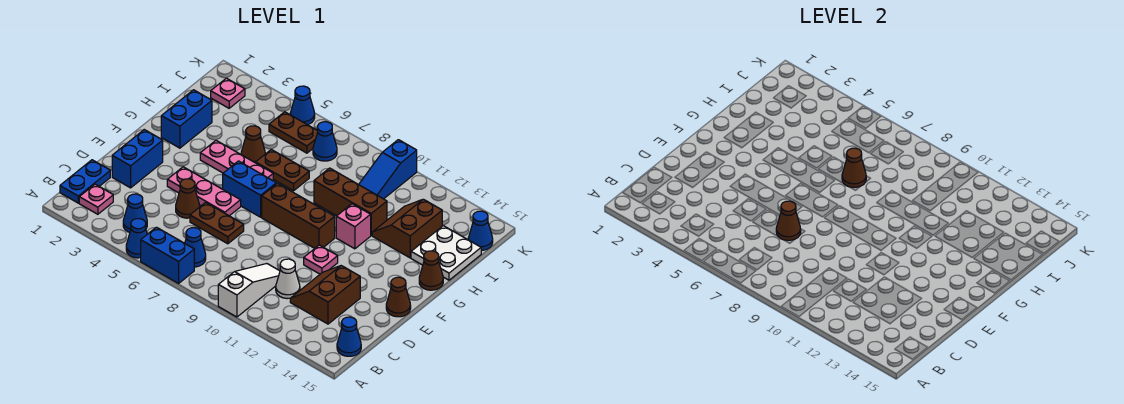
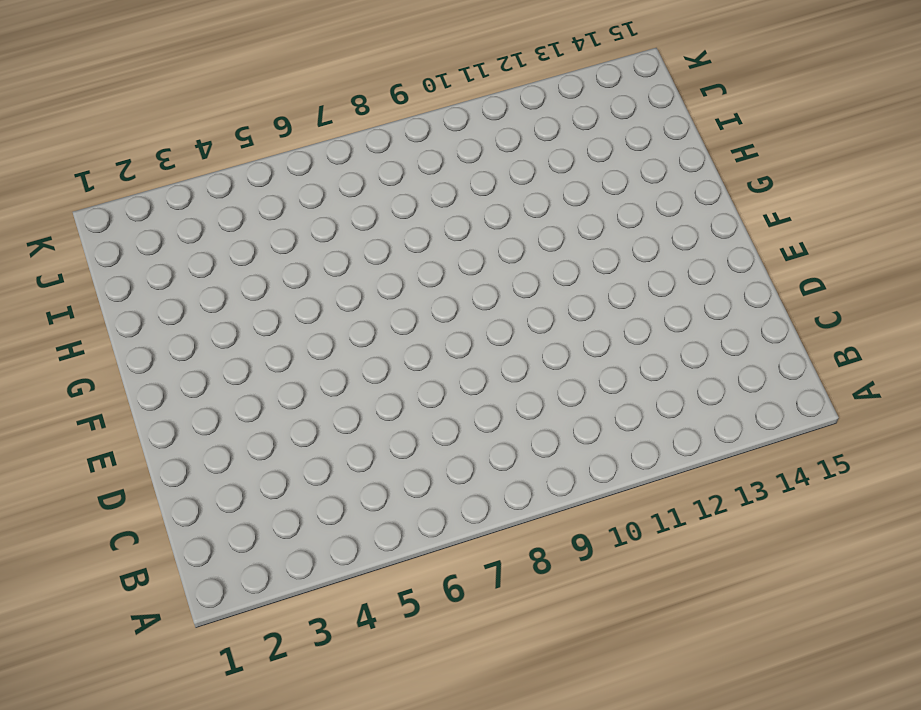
none -> blue 1x1 cone [126,219,147,258]
none -> blue 1x2 brick [141,227,194,283]
none -> white 1x3 slope [218,264,280,317]
none -> blue 1x2 plate [60,160,110,203]

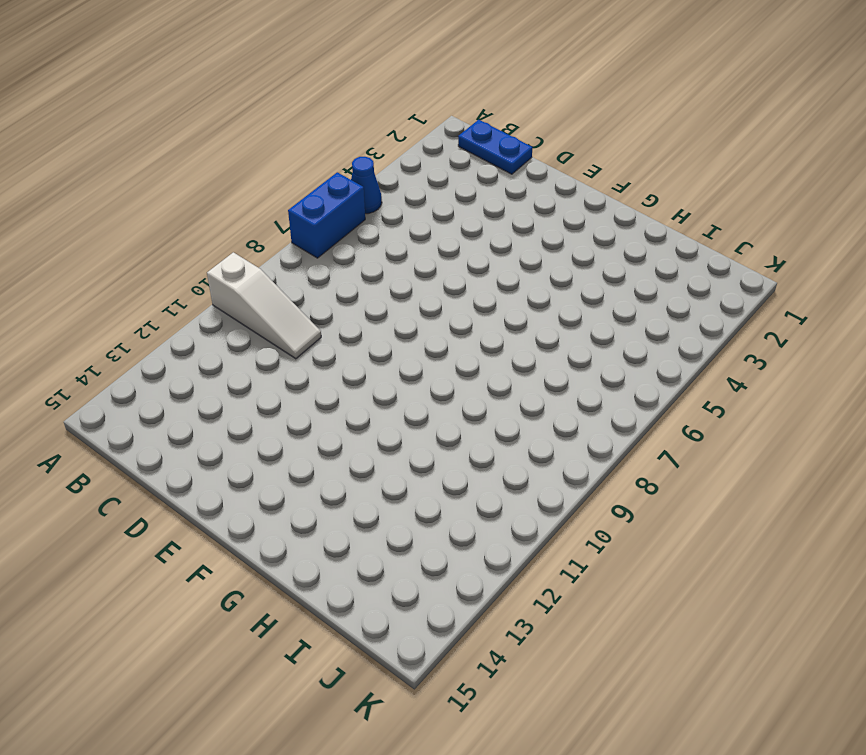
none -> pink 1x1 plate [79,184,113,214]
none -> blue 1x1 cone [123,194,147,232]
none -> blue 1x1 cone [185,228,206,267]
none -> blue 1x1 cone [337,317,361,356]

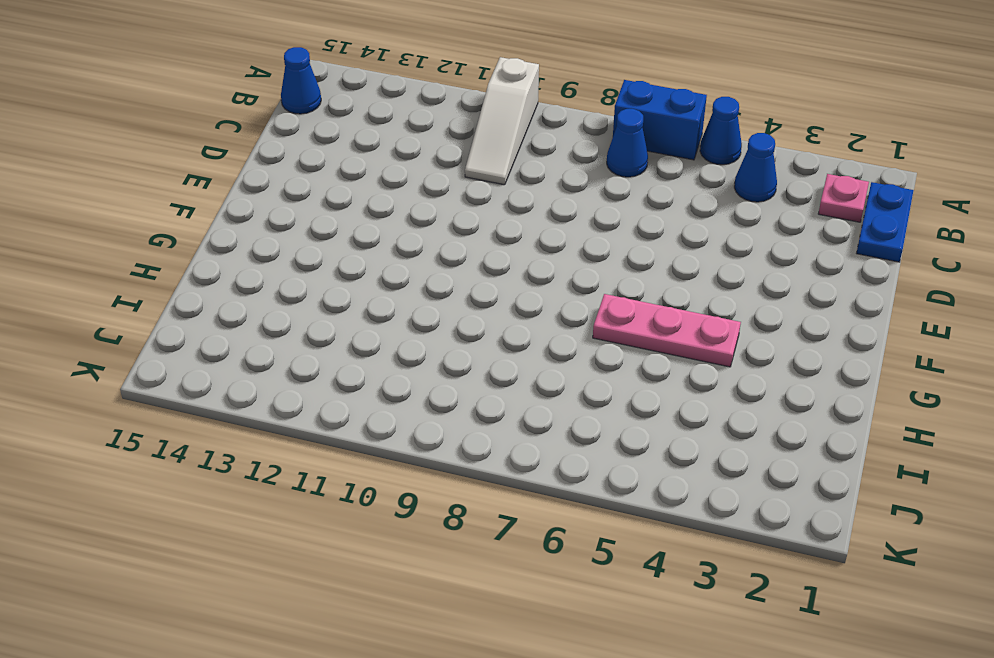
none -> white 1x1 cone [276,259,300,299]
none -> brown 2x2 slope [290,266,360,324]
none -> blue 1x2 brick [112,130,163,188]
none -> brown 1x1 cone [176,179,200,218]

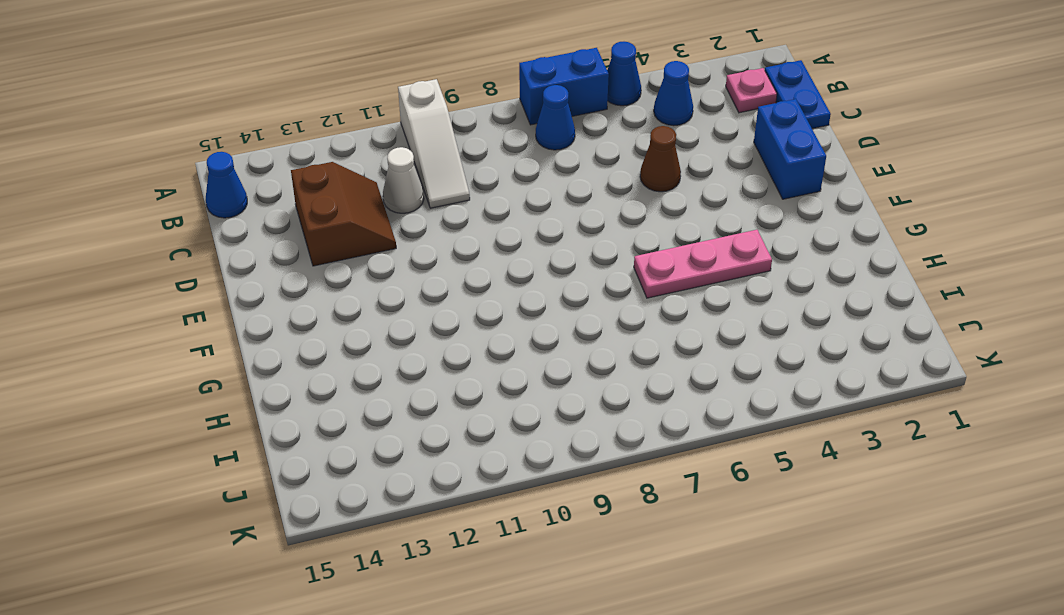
none -> brown 1x2 plate [190,202,244,244]
none -> pink 1x3 plate [167,167,241,216]
none -> pink 1x1 plate [304,245,338,274]
none -> brown 1x1 cone [386,277,411,317]

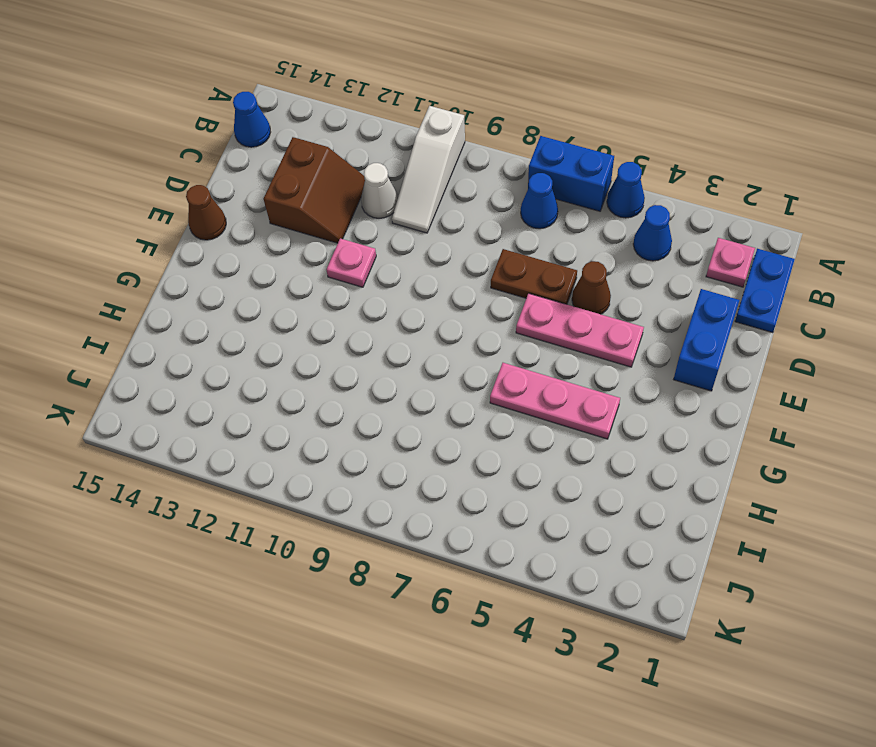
none -> blue 1x2 brick [223,161,276,217]
none -> brown 1x3 brick [262,183,335,249]
none -> blue 1x2 brick [161,90,212,148]
none -> pink 1x1 brick [336,204,371,249]

